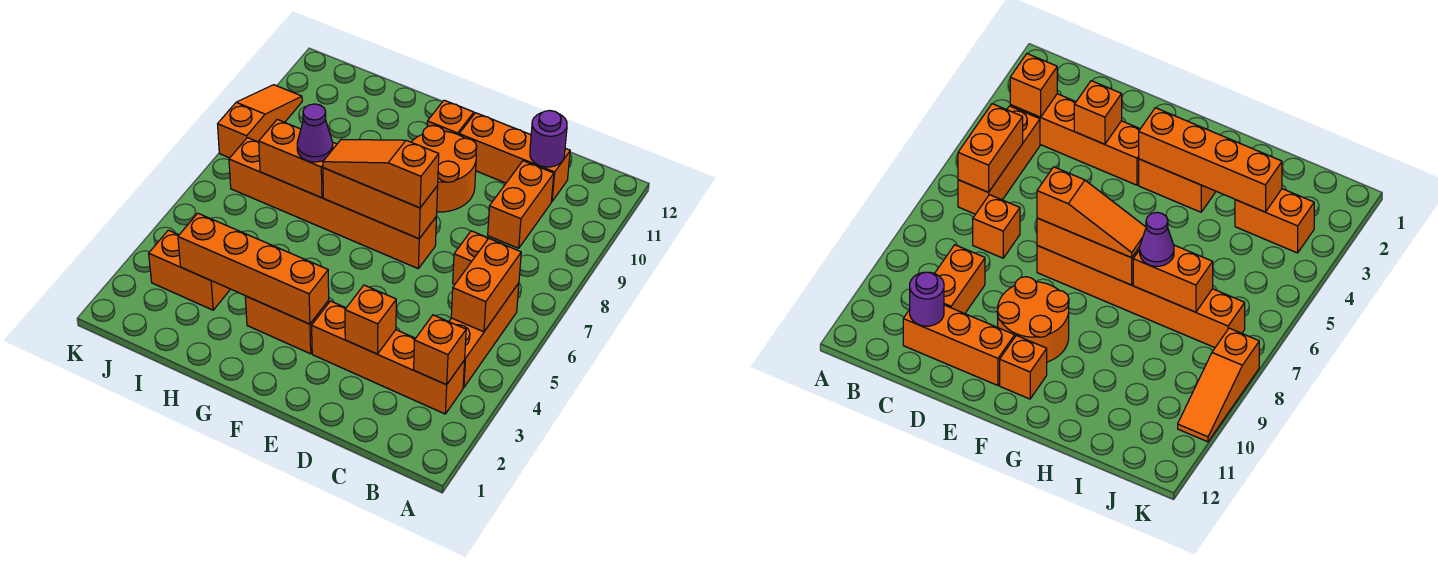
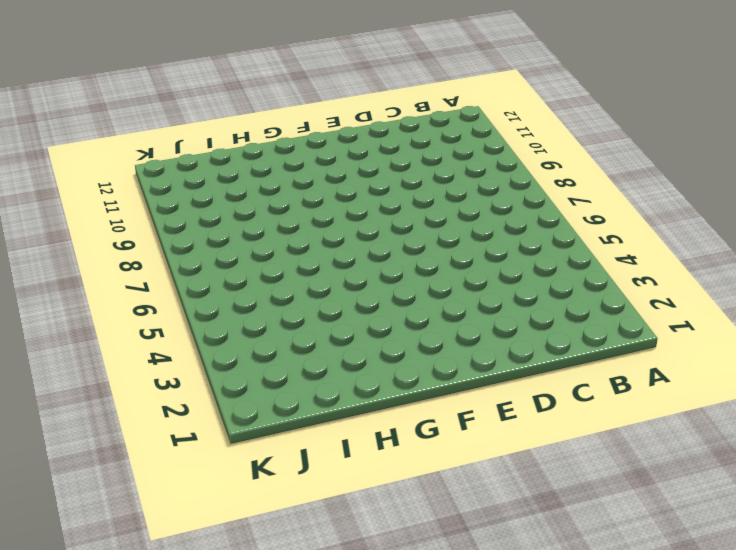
none -> orange 1x4 brick [312,301,465,414]
none -> orange 1x3 brick [449,283,519,388]
none -> orange 1x1 brick [453,231,489,284]

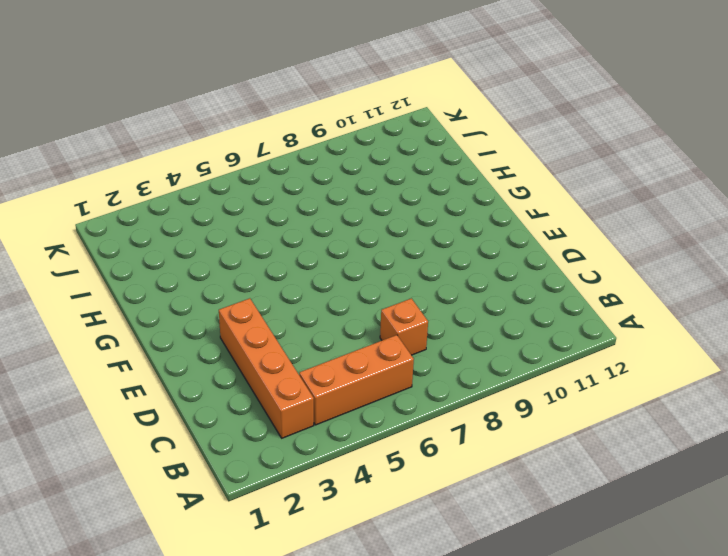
none -> orange 1x2 brick [488,161,554,248]
none -> orange 1x3 brick [459,113,570,202]
none -> orange 1x6 brick [229,138,436,268]

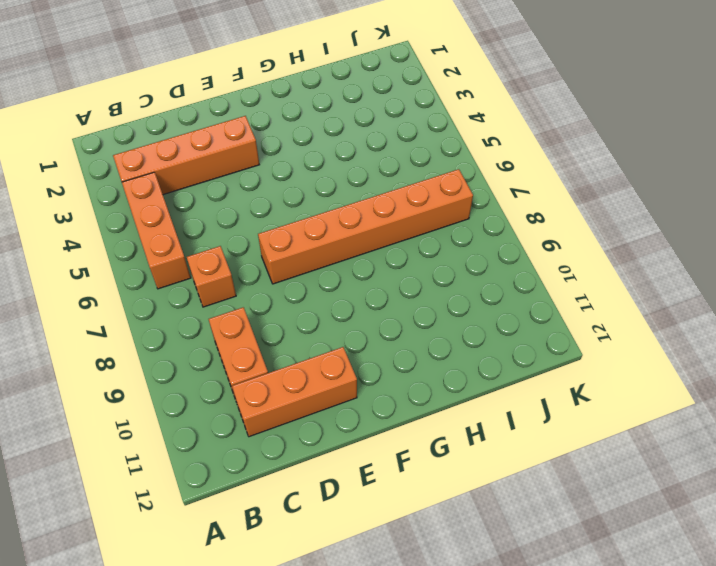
none -> orange 2x2 round brick [412,126,477,212]
none -> orange 1x2 brick [245,296,329,354]
none -> orange 1x1 brick [427,100,474,135]

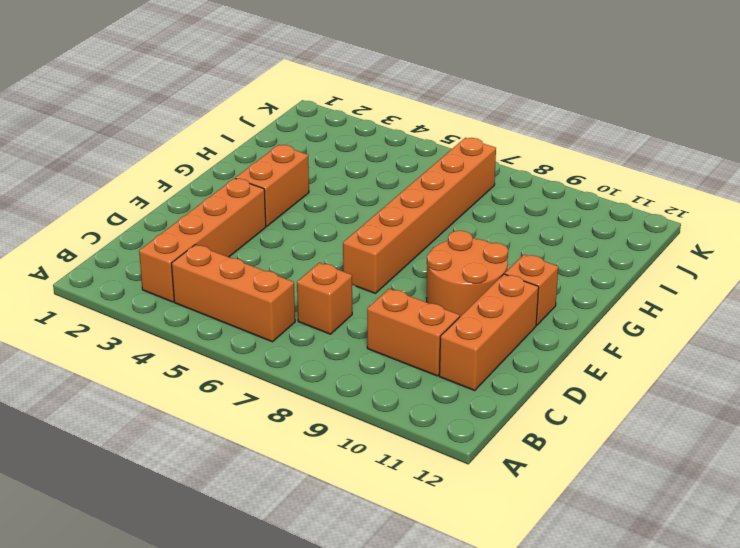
none -> orange 1x2 brick [149,230,230,310]
none -> orange 1x3 slope [218,85,302,158]
none -> orange 1x1 brick [414,315,466,385]

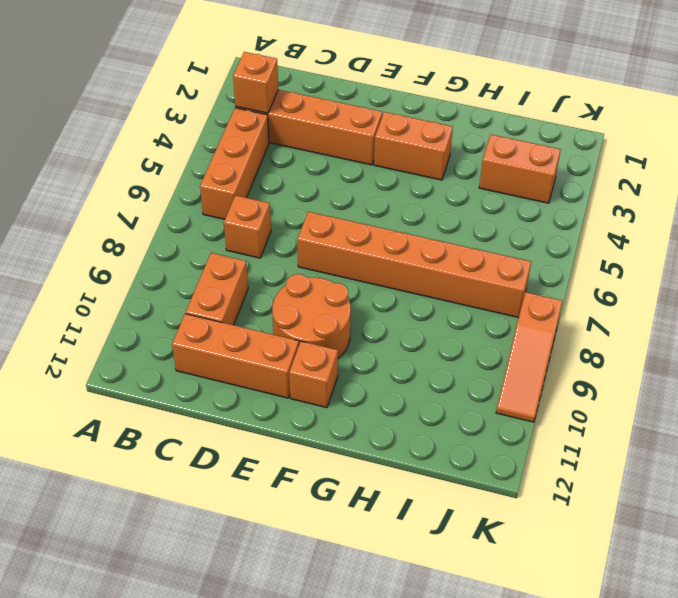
none -> orange 1x2 brick [451,239,521,332]
none -> purple 1x1 round brick [530,110,567,167]
none -> orange 1x1 brick [345,285,396,354]

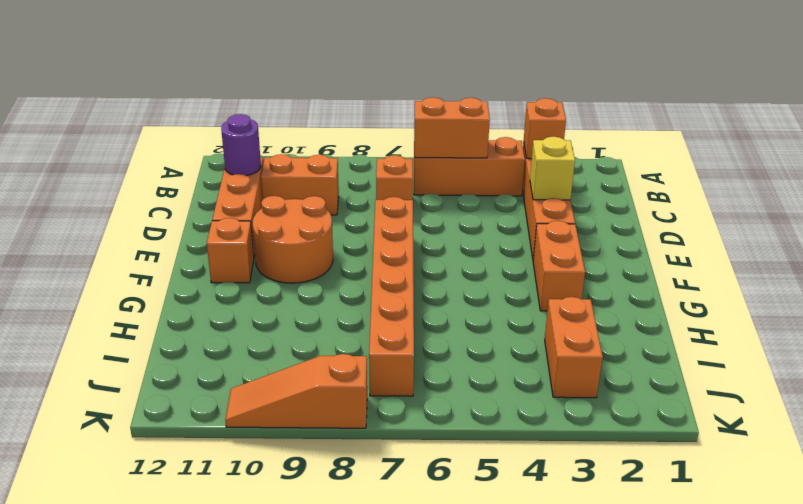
yellow 1x1 brick [530,136,575,200] -> orange 1x1 brick [345,285,396,354]
none -> orange 1x3 brick [323,168,438,239]
none -> orange 1x4 brick [178,213,329,324]
none -> orange 1x2 brick [259,119,337,198]

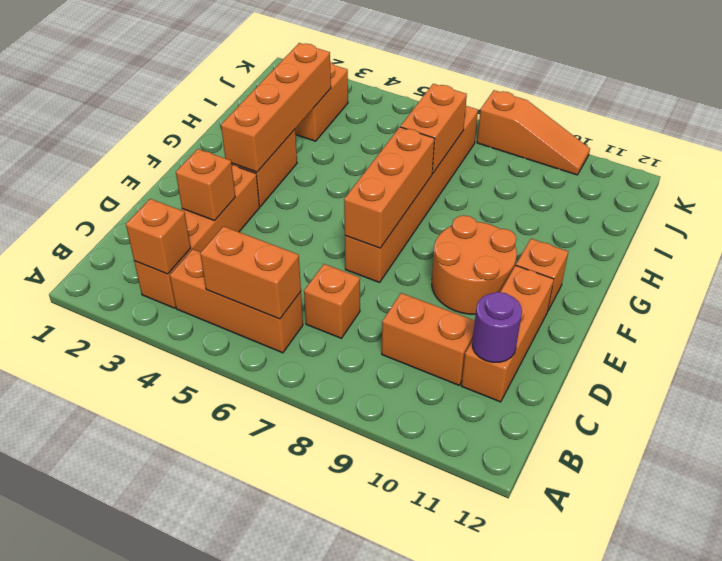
none -> orange 1x3 slope [323,139,439,208]
none -> purple 1x1 cone [297,104,333,162]

